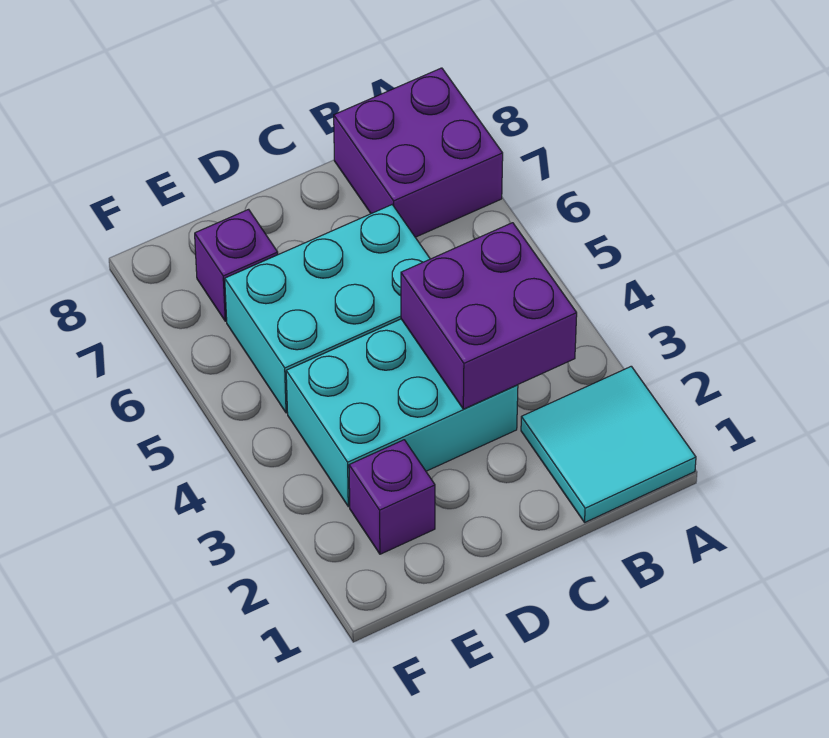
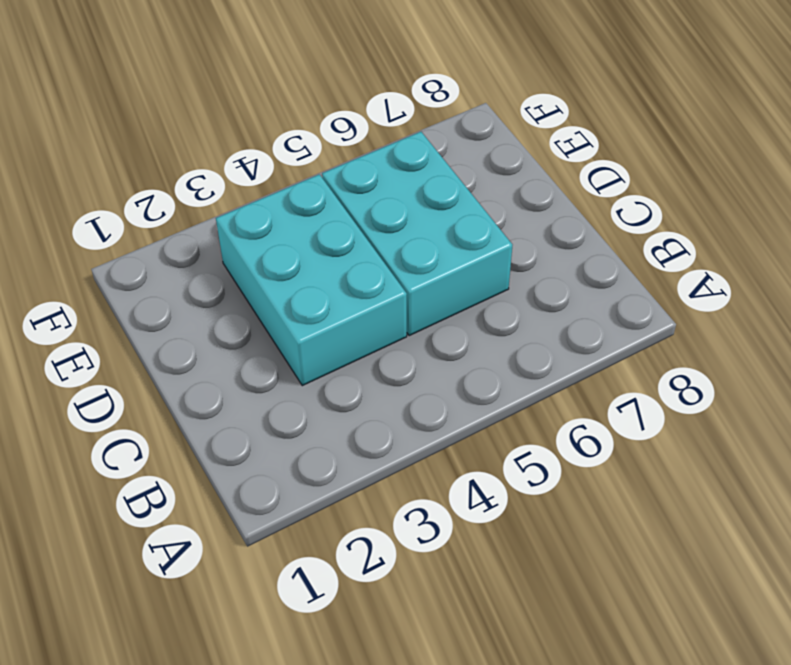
none -> cyan 2x2 tile [521,366,696,522]
none -> purple 2x2 brick [334,68,503,237]

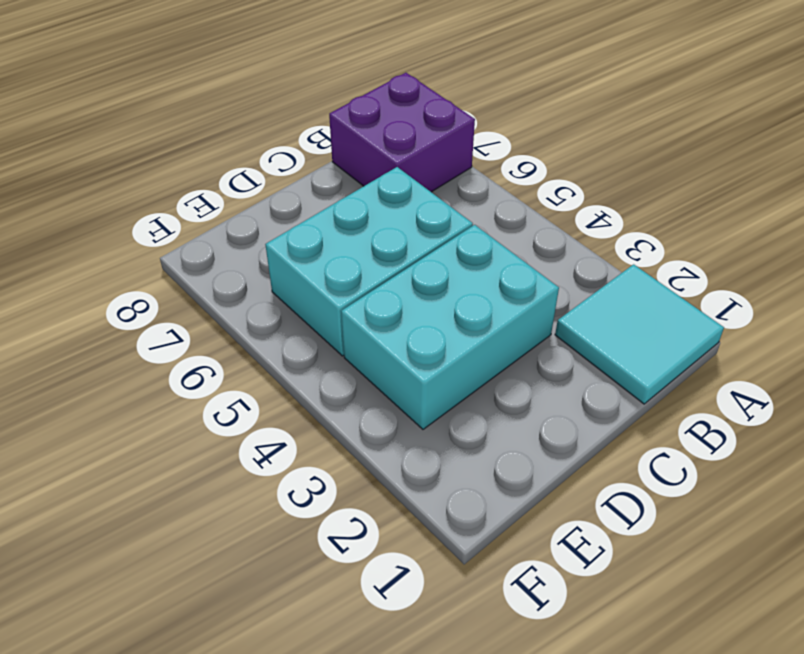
none -> purple 1x1 brick [349,440,435,554]
none -> purple 1x1 brick [195,209,278,321]

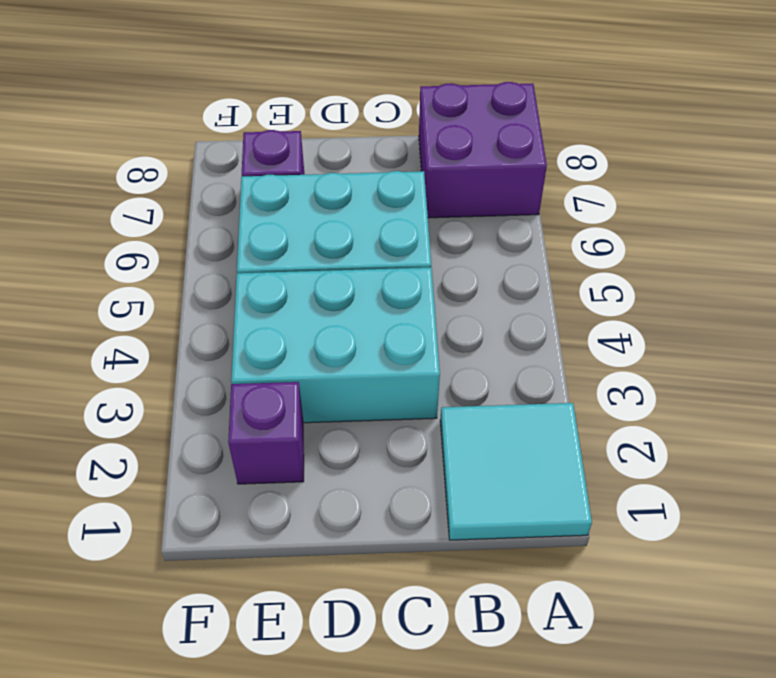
none -> purple 2x2 brick [401,223,577,409]

